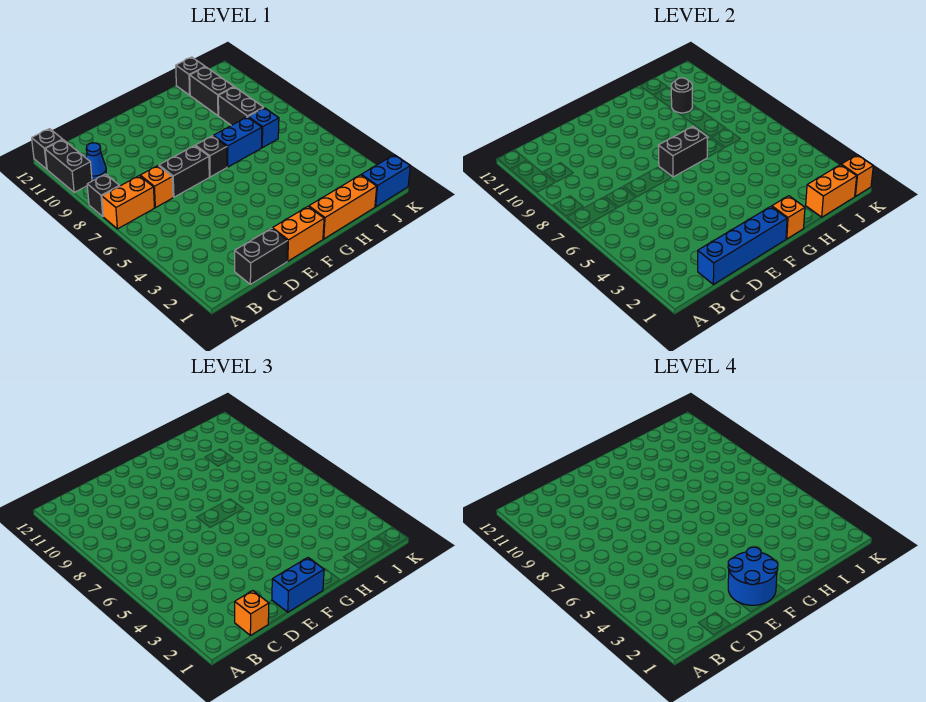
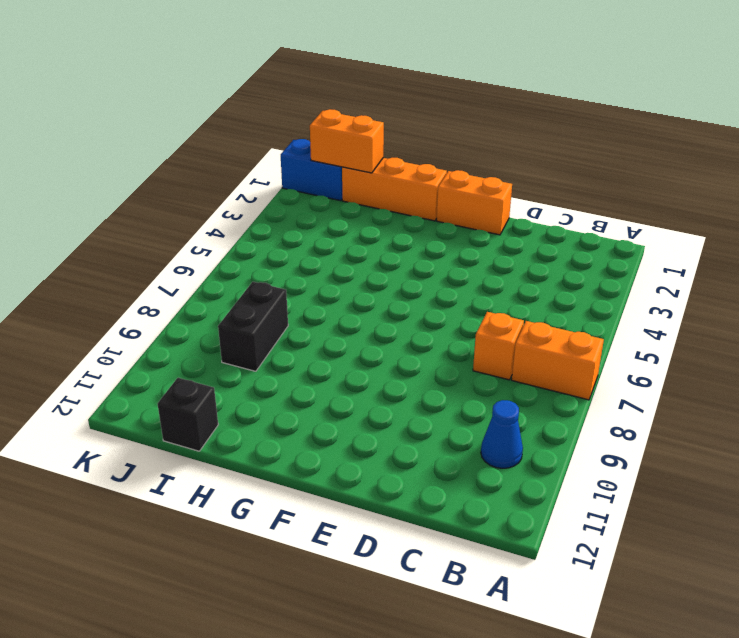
none -> black 1x1 brick [87,174,119,216]
none -> black 1x2 brick [45,140,92,192]
none -> black 1x1 brick [32,129,63,169]

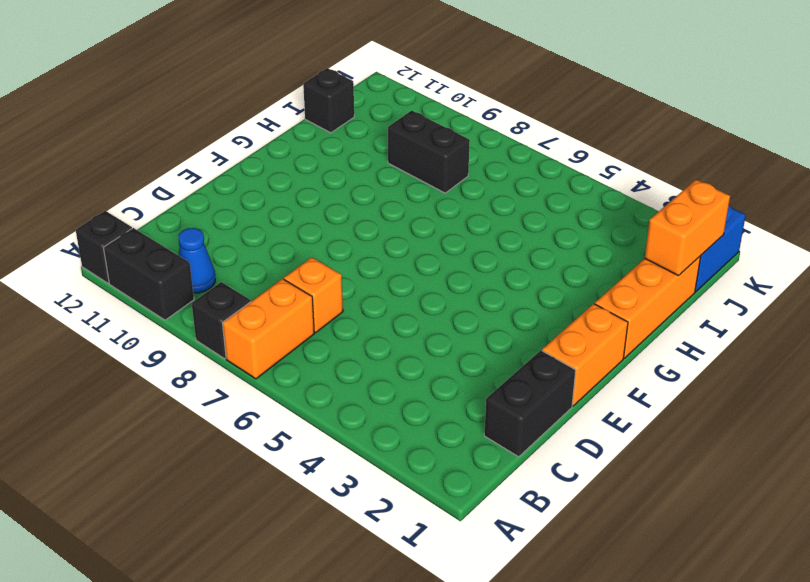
none -> black 1x2 brick [159,146,209,197]
none -> black 1x1 brick [195,136,227,177]
none -> blue 1x2 brick [213,117,262,167]

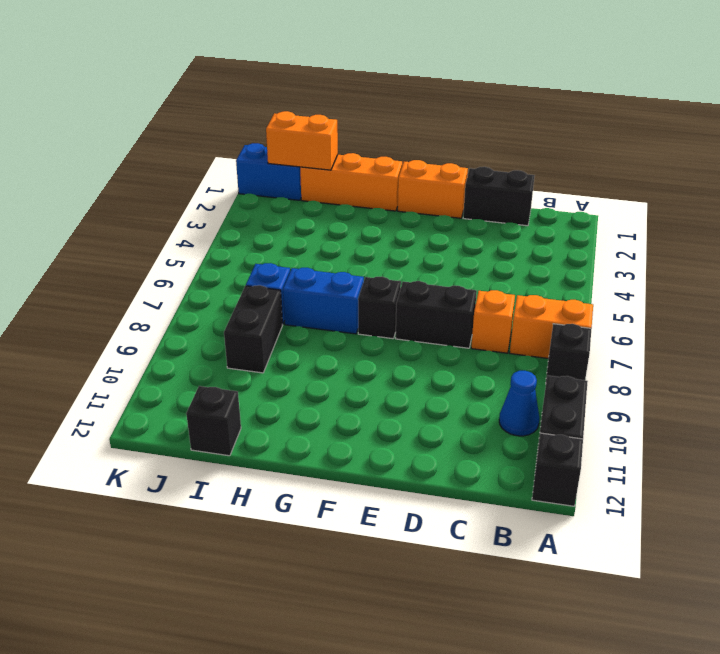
none -> black 1x2 brick [190,67,234,116]
none -> blue 1x4 brick [698,207,787,284]
none -> black 1x2 brick [658,127,708,177]

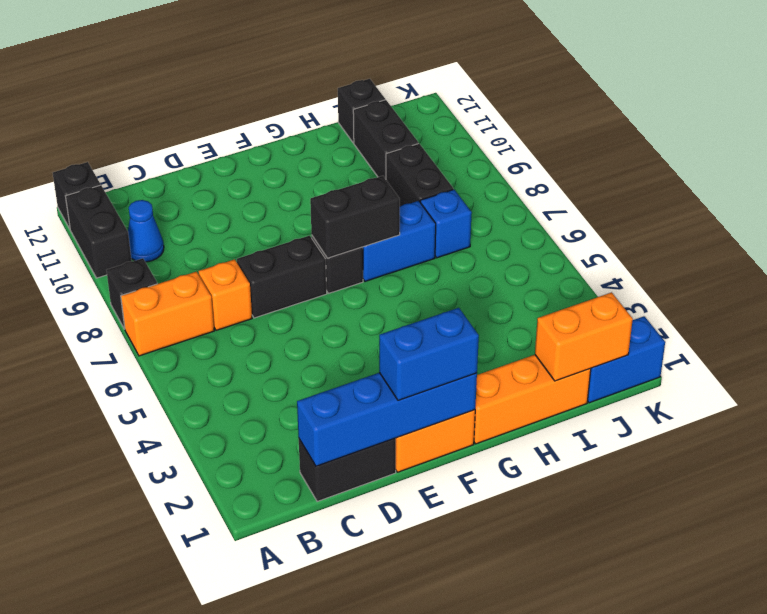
none -> orange 1x1 brick [772,196,805,239]
none -> black 1x1 round brick [671,78,692,113]
none -> orange 1x1 brick [841,155,873,196]

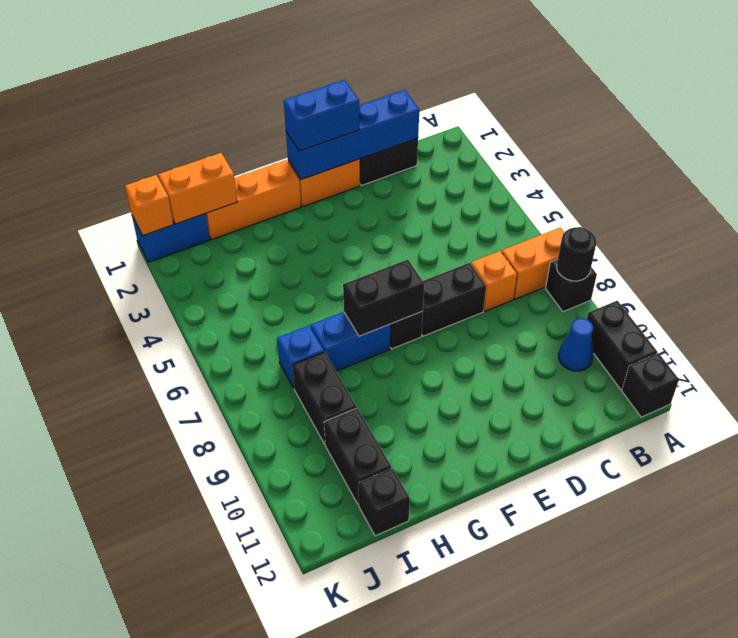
black 1x1 round brick [557,227,597,281] -> black 1x1 round brick moved to [671,78,692,113]
none -> orange 1x1 brick [772,196,805,239]
none -> orange 1x1 brick [235,591,269,635]
none -> blue 2x2 round brick [728,547,778,605]

